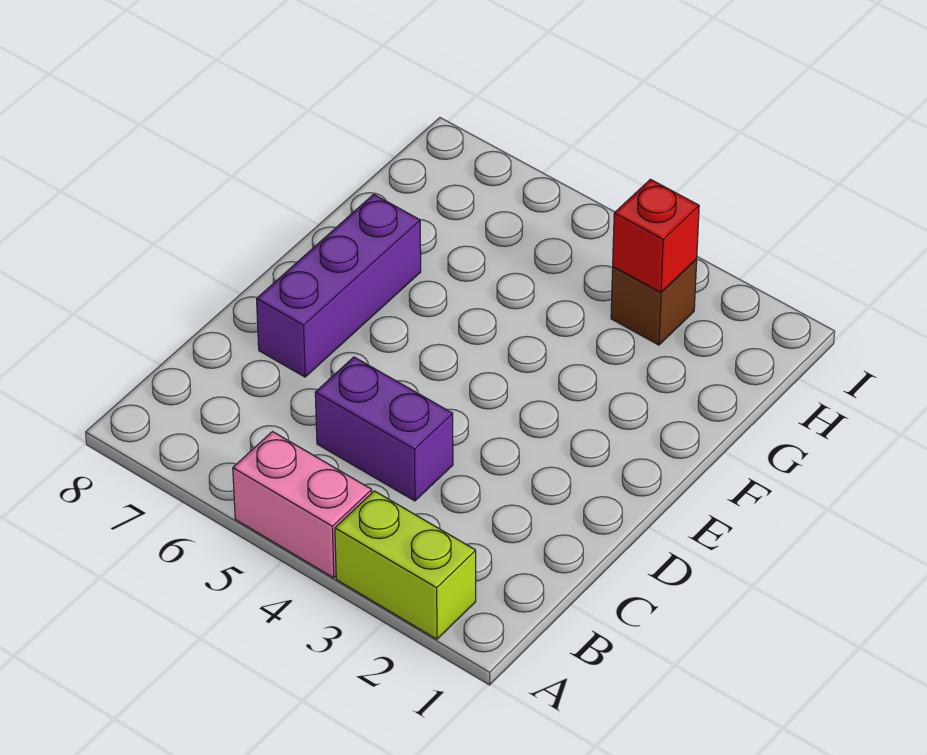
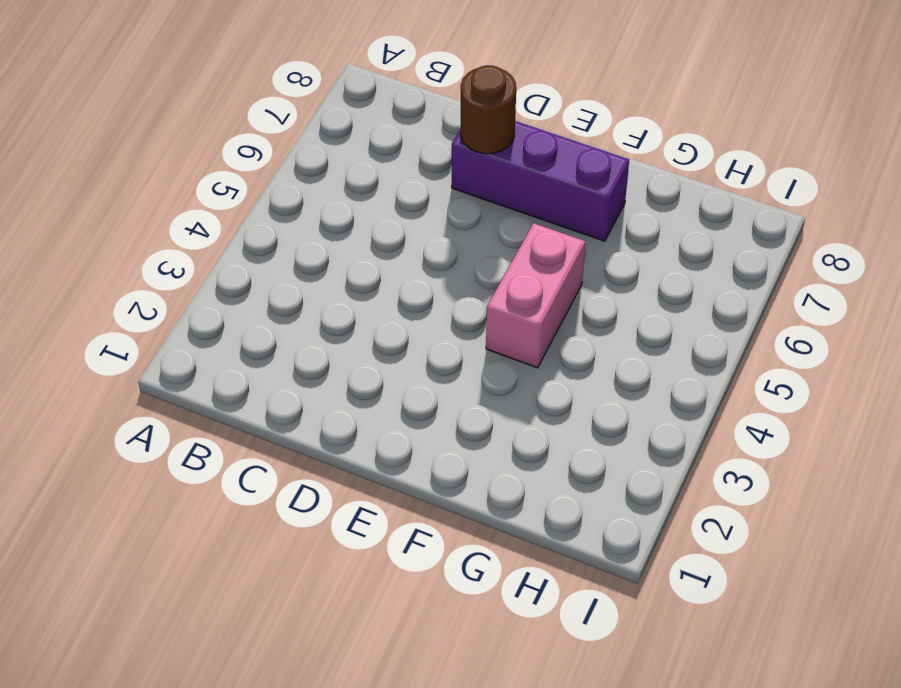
brown 1x1 round brick [461,65,516,154] -> none
pink 1x2 brick [486,223,585,368] -> pink 1x2 brick moved to [233,432,372,578]
none -> lime 1x2 brick [335,491,476,639]
none -> purple 1x2 brick [315,357,453,501]

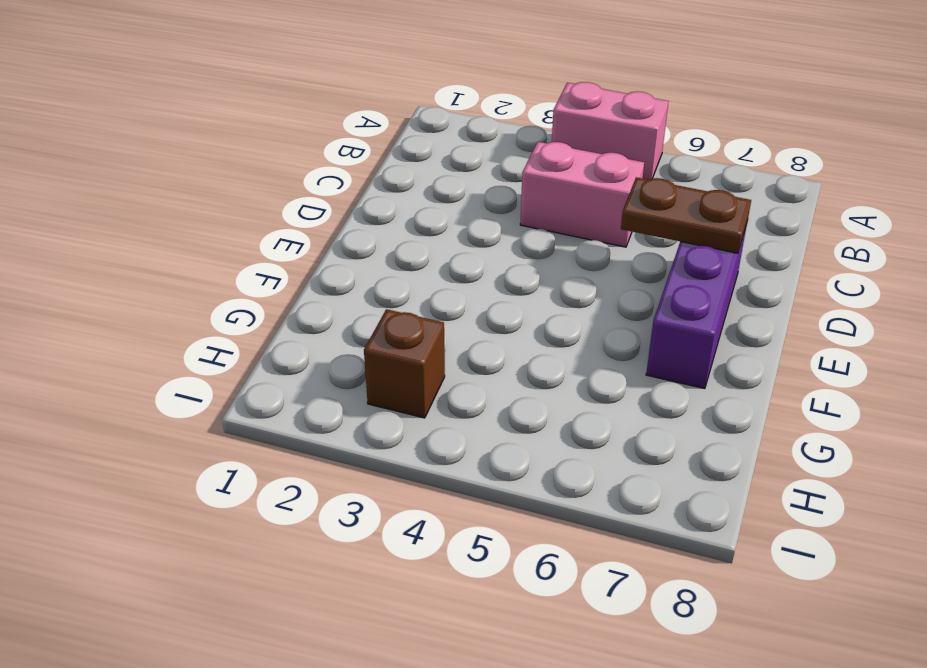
pink 1x2 brick [520,142,644,247] -> purple 1x2 brick [315,357,453,501]
brown 1x2 plate [621,177,751,253] -> none
none -> lime 1x2 brick [335,491,476,639]
none -> red 1x1 brick [613,179,699,292]

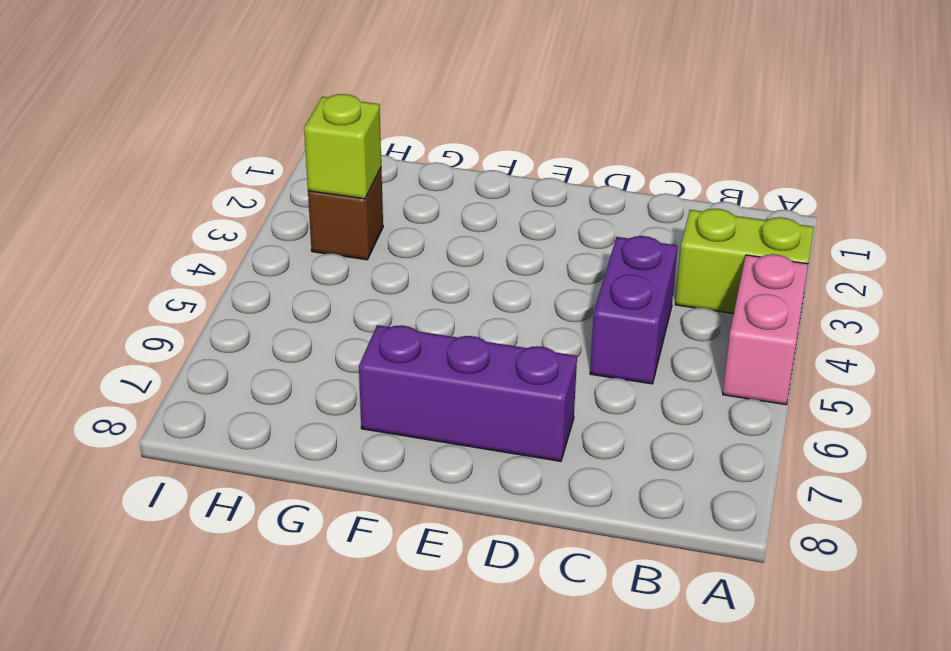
lime 1x2 brick [675,209,814,314] -> lime 1x2 brick turned to [335,491,476,639]
lime 1x1 brick [304,94,381,199] -> red 1x1 brick [613,179,699,292]

